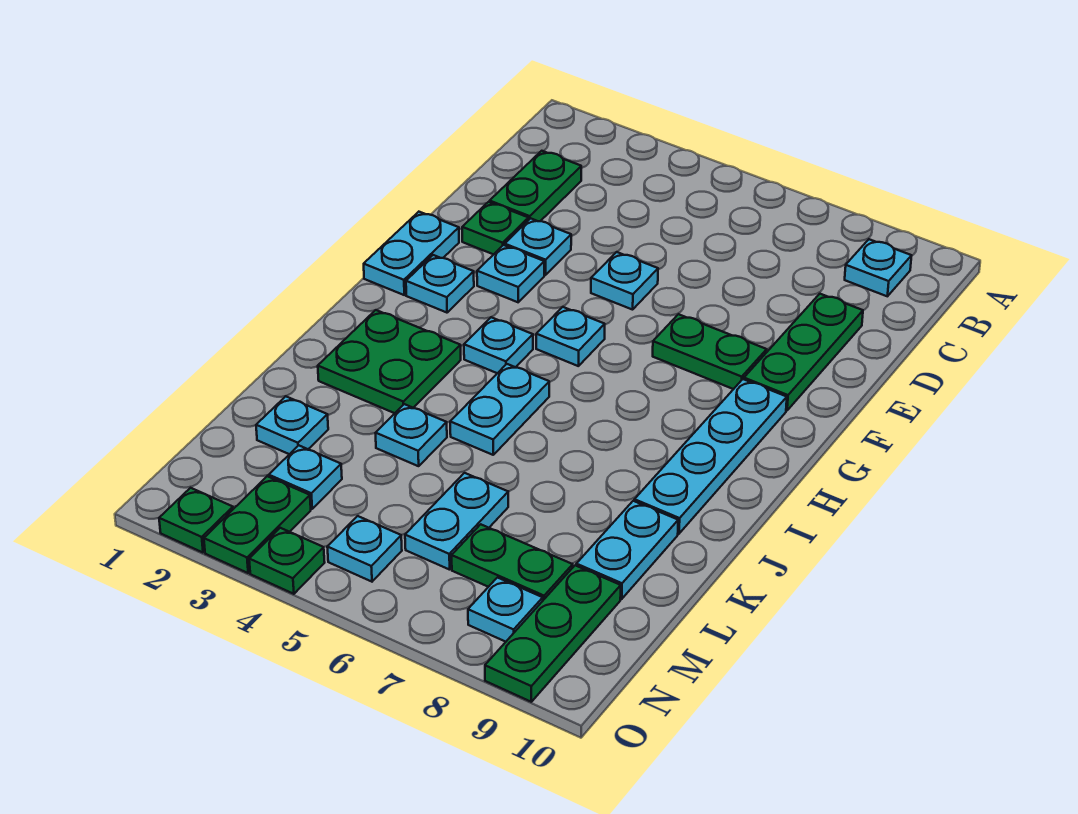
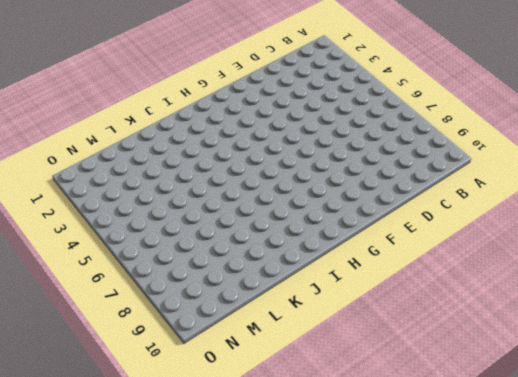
none -> cyan 1x1 plate [845,239,912,296]
none -> green 1x2 plate [490,151,581,221]
none -> green 1x3 plate [744,294,863,411]

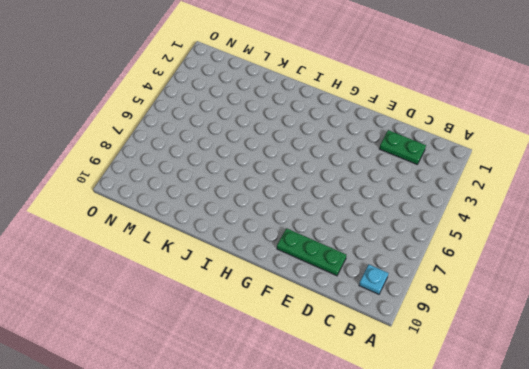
none -> green 1x1 plate [462,202,529,254]
none -> cyan 1x1 plate [505,218,571,275]
none -> cyan 1x1 plate [591,252,658,310]

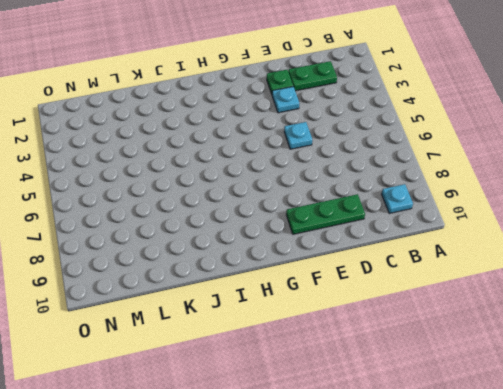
none -> cyan 1x2 plate [364,212,459,295]
none -> cyan 1x1 plate [477,245,544,302]
none -> green 1x2 plate [653,314,767,389]

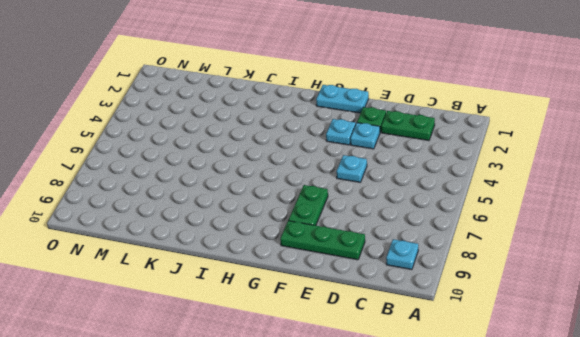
none -> cyan 1x1 plate [406,255,474,313]
none -> cyan 1x1 plate [536,307,605,366]
none -> cyan 1x4 plate [634,379,787,534]

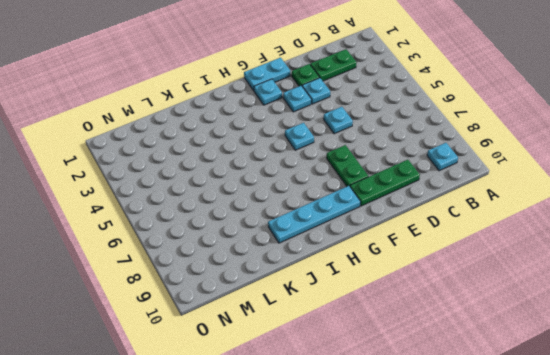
none -> cyan 1x1 plate [464,317,533,373]
none -> green 2x2 plate [318,310,461,413]
none -> cyan 1x2 plate [450,364,549,455]

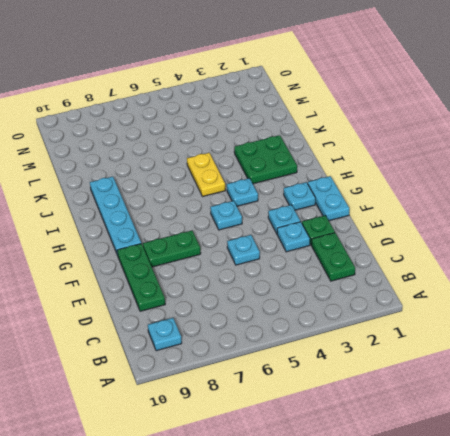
yellow 1x2 plate [187,153,225,197] -> cyan 1x2 plate [450,364,549,455]
none -> cyan 1x1 plate [376,404,447,466]
none -> cyan 1x2 plate [576,501,678,599]
none -> cyan 1x1 plate [256,396,328,454]

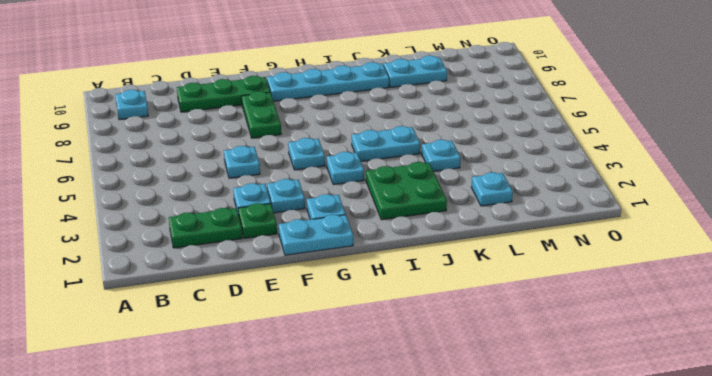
none -> cyan 1x2 plate [405,473,508,570]
none -> cyan 1x1 plate [269,445,342,509]
none -> green 1x2 plate [452,524,573,600]

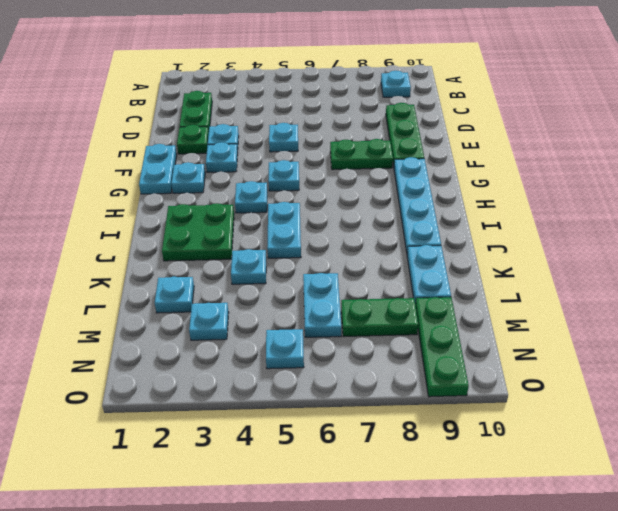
none -> green 1x2 plate [204,476,311,573]
none -> cyan 1x1 plate [468,578,543,642]
none -> green 1x1 plate [159,488,233,553]

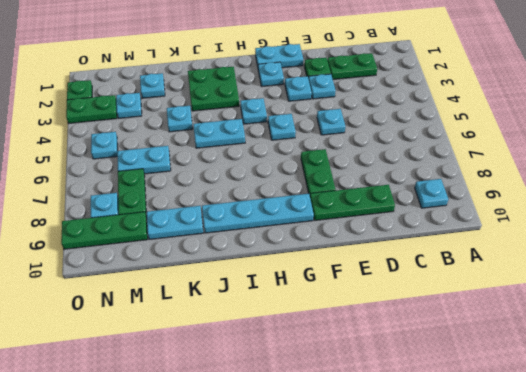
none -> green 1x1 plate [249,528,325,594]

